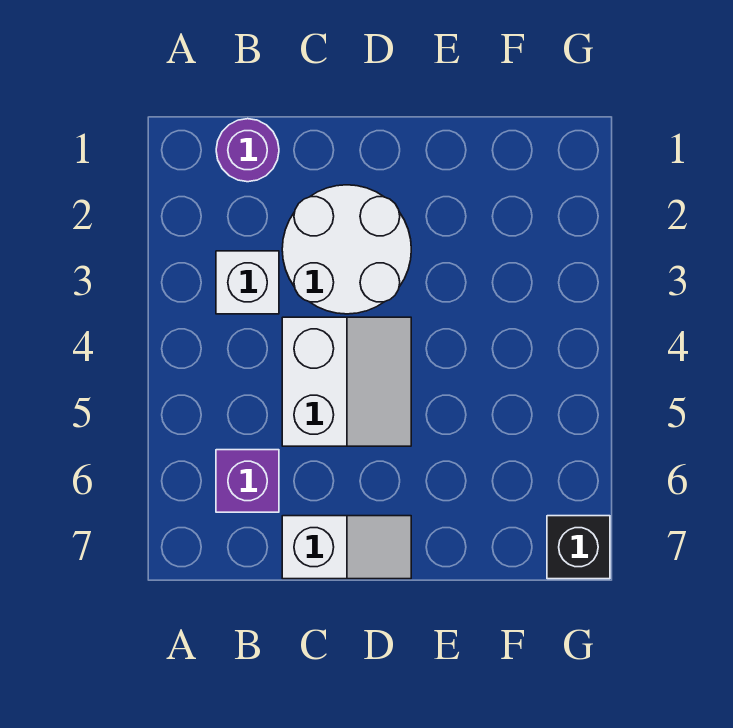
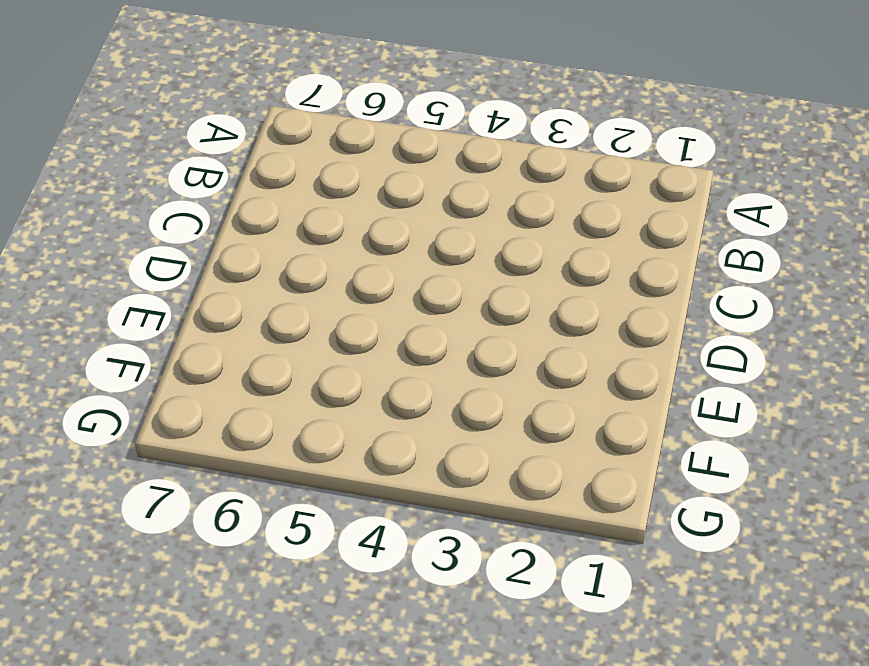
none -> purple 1x1 round brick [216,119,279,182]
none -> white 1x1 brick [216,251,279,314]

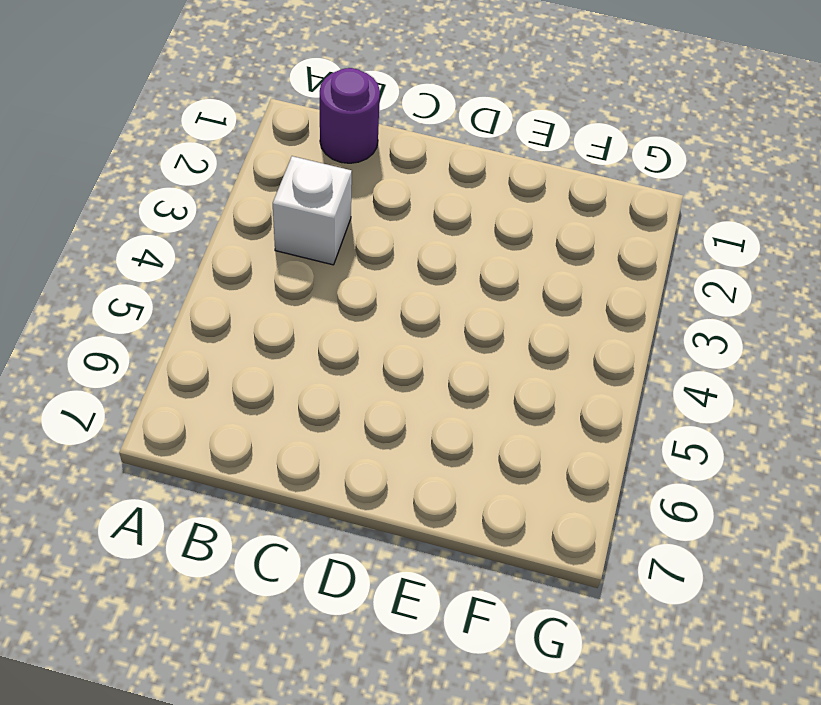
none -> purple 1x1 brick [216,450,279,512]
none -> white 2x2 round brick [282,185,411,314]

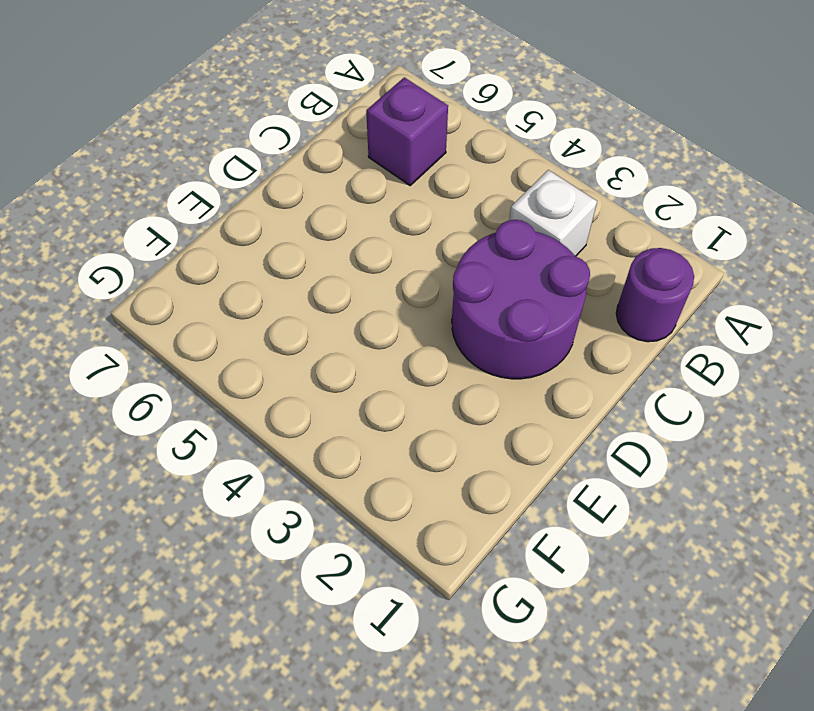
purple 2x2 round brick [452,220,590,379] -> white 2x2 round brick [282,185,411,314]
none -> white 2x2 slope [282,317,411,446]
none -> white 1x2 slope [282,516,411,579]

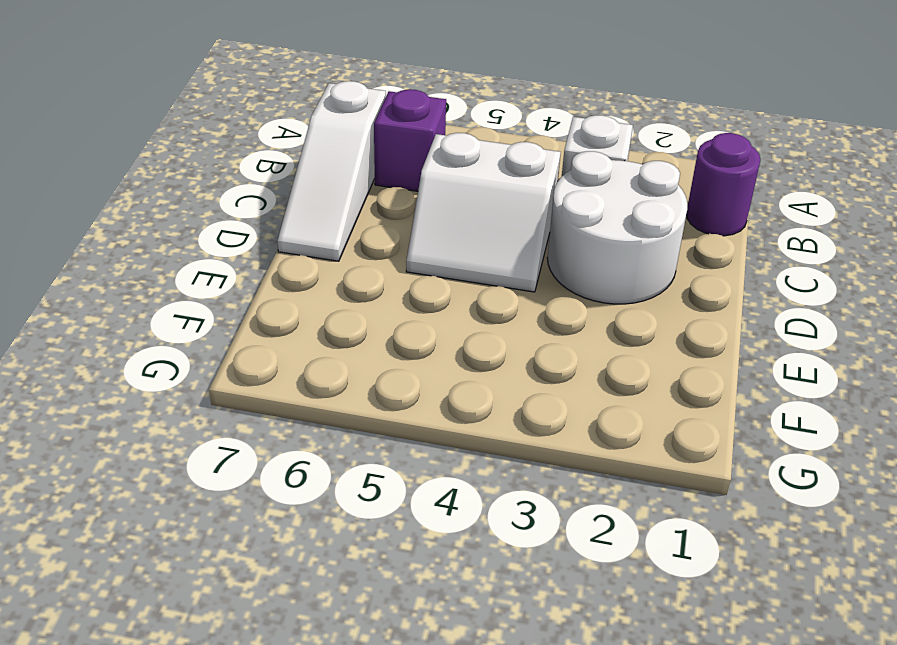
white 1x3 slope [277,81,386,261] -> white 1x2 slope [282,516,411,579]
none -> black 1x1 brick [547,516,610,579]

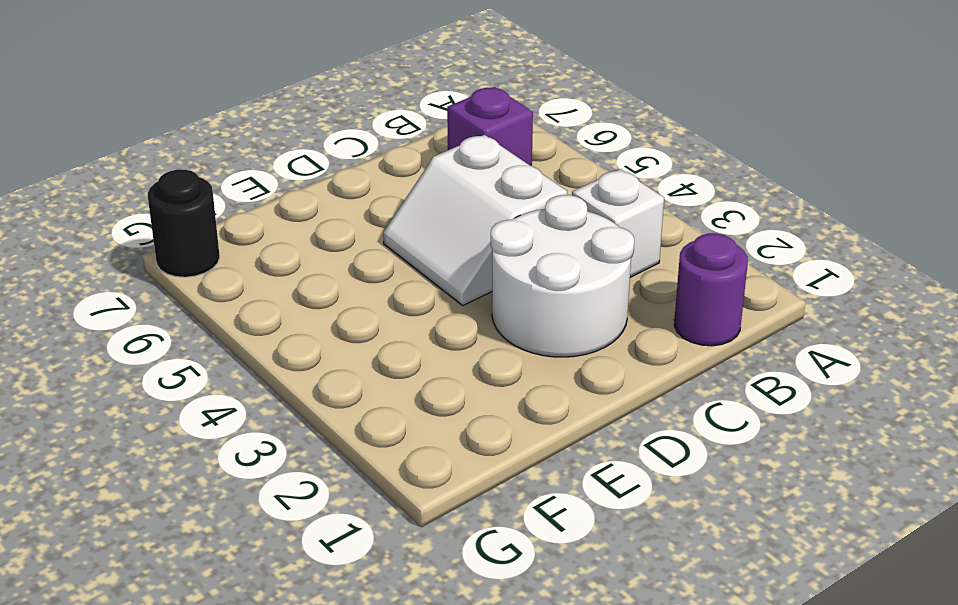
black 1x1 round brick [147,169,220,277] -> black 1x1 brick [547,516,610,579]
none -> white 1x2 slope [282,516,411,579]

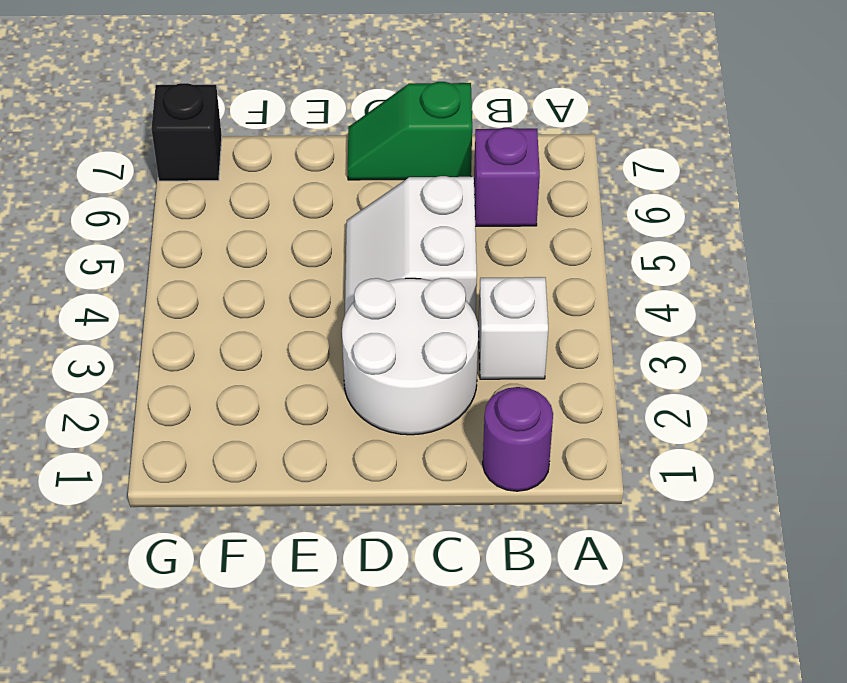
green 1x2 slope [348,82,472,180] -> white 1x2 slope [282,516,411,579]

